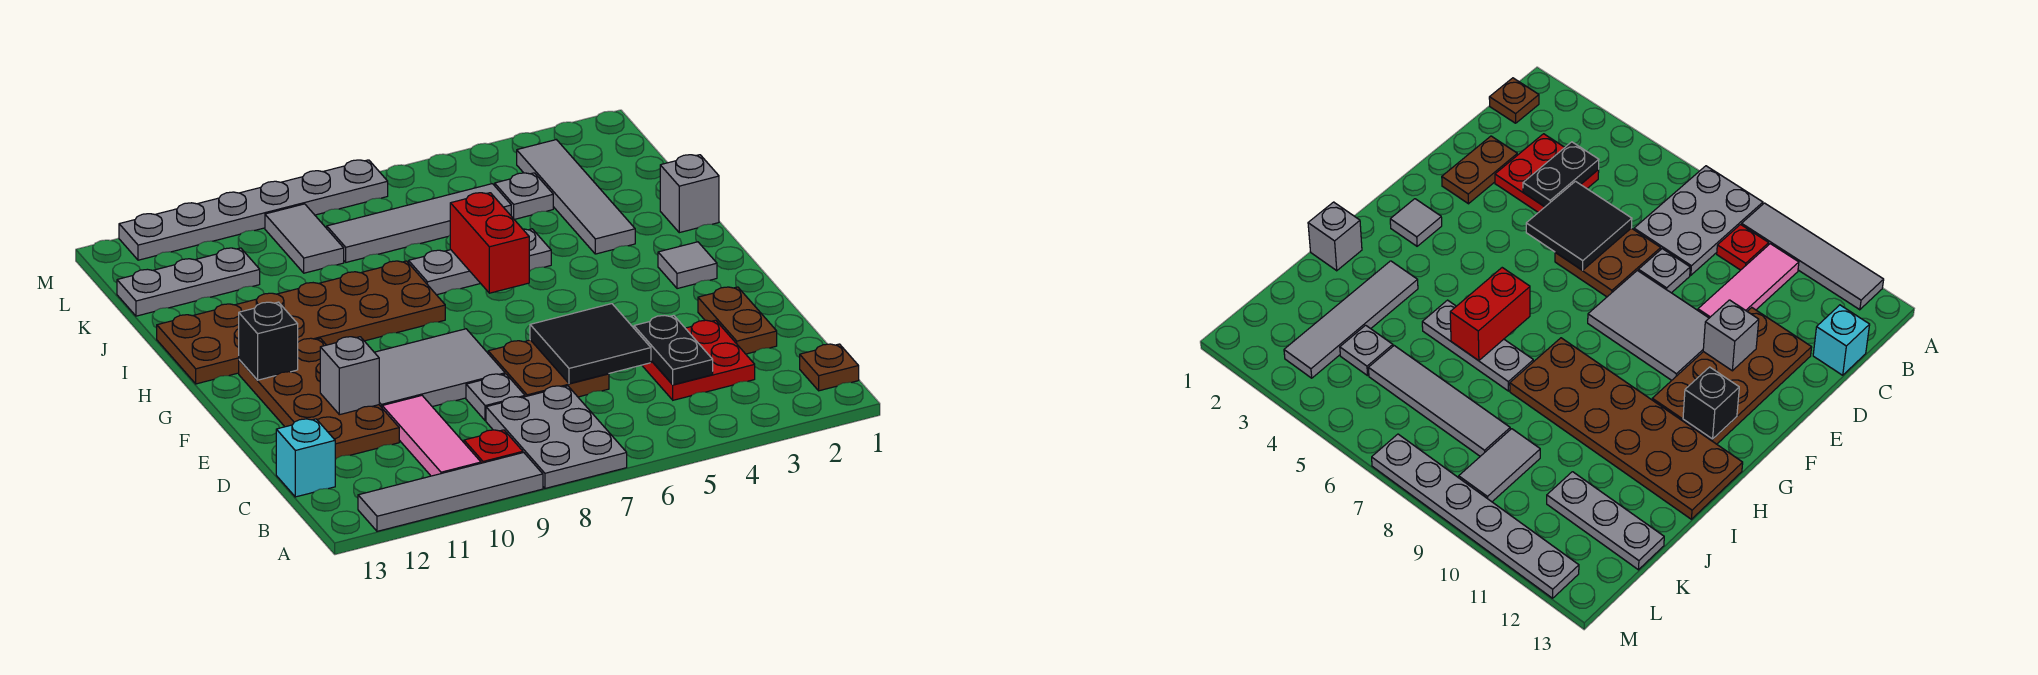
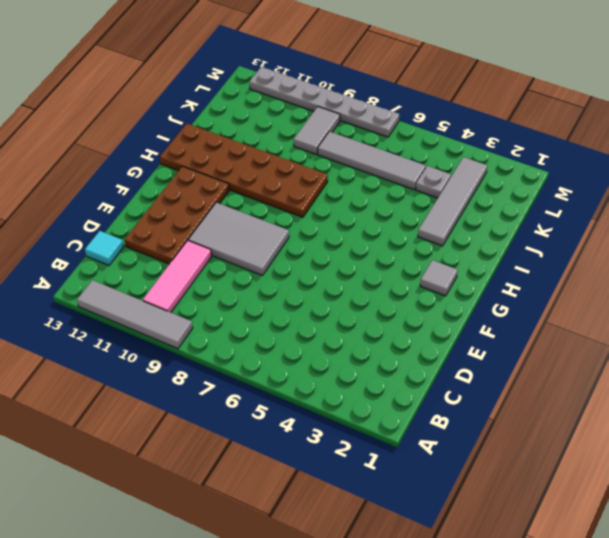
cyan 1x1 tile [85,231,124,265] -> cyan 1x1 brick [276,419,335,497]
none -> grey 2x3 plate [486,386,627,488]
none -> brown 1x1 plate [800,344,859,391]
none -> red 1x1 plate [464,430,523,463]

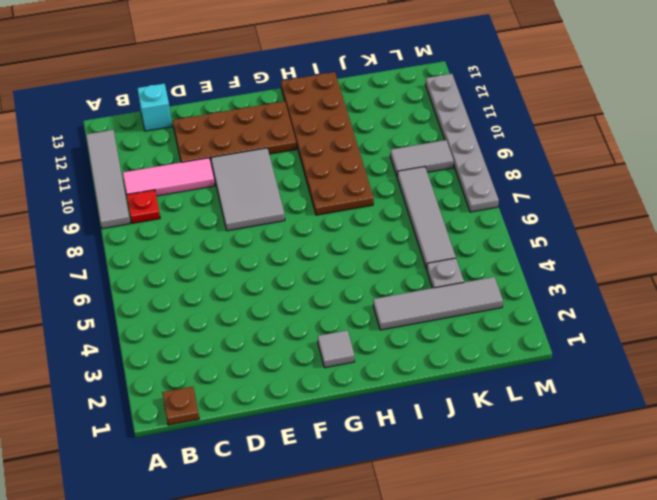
none -> grey 2x3 plate [486,386,627,488]
none -> red 2x2 plate [642,320,755,400]
none -> brown 1x2 plate [698,287,777,354]

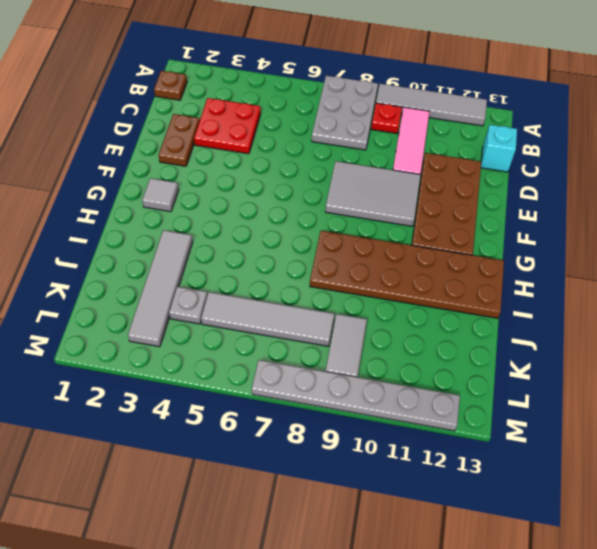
none -> brown 2x2 plate [488,340,609,397]
none -> grey 1x1 plate [466,374,525,421]
none -> grey 1x1 brick [660,155,719,233]

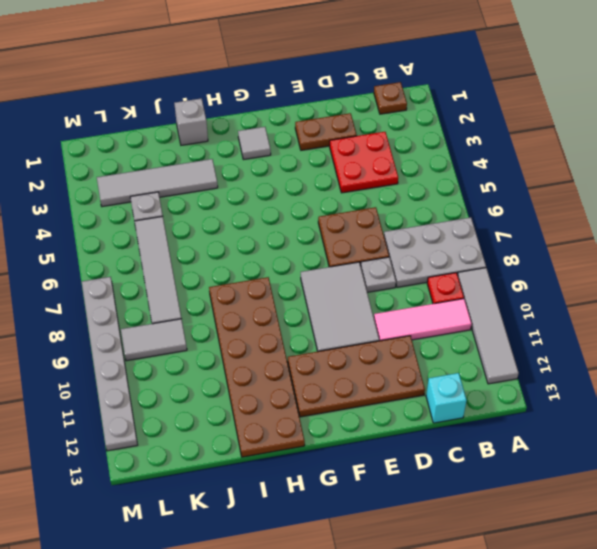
none -> grey 1x3 plate [409,229,551,295]
none -> grey 1x3 plate [117,248,260,316]
none -> black 1x2 plate [634,315,713,385]

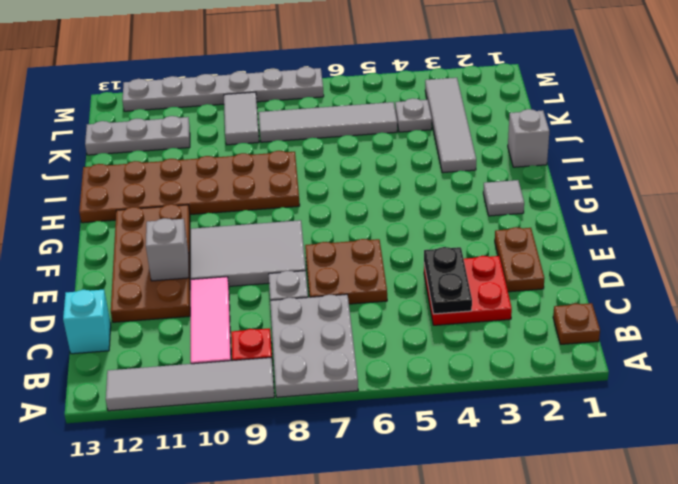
none -> grey 1x3 plate [409,229,551,295]
none -> black 2x2 tile [530,304,651,384]
none -> black 1x1 brick [239,302,298,380]

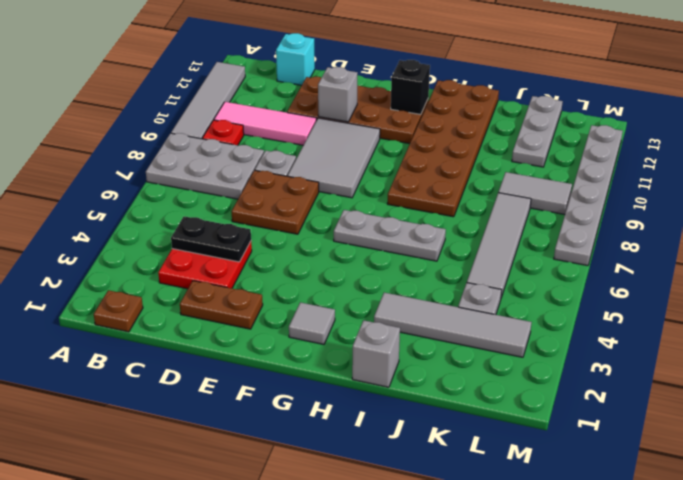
grey 1x3 plate [334,210,446,261] -> grey 1x3 plate turned to [409,229,551,295]
none -> black 2x2 tile [530,304,651,384]
none -> red 1x2 brick [450,193,529,293]

